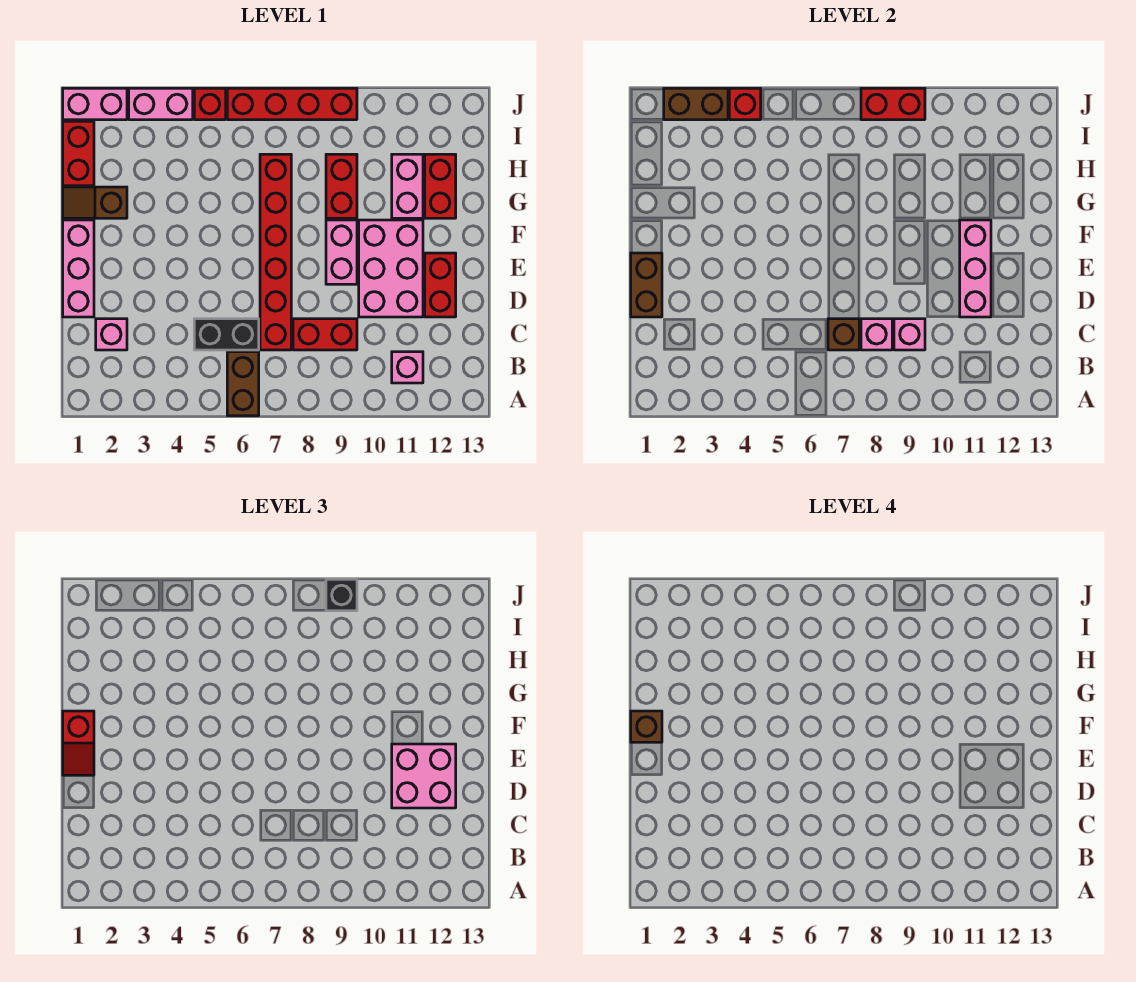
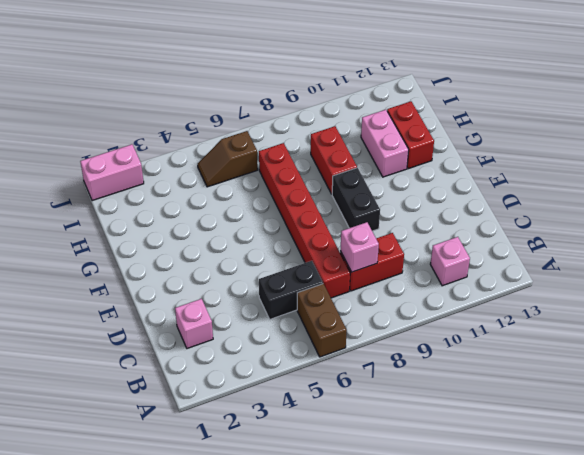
black 1x2 brick [332,168,380,231] -> pink 1x2 brick [326,220,357,284]
brown 1x2 slope [198,131,258,187] -> brown 1x2 slope moved to [63,187,127,218]
none -> pink 1x3 brick [63,220,94,317]
none -> pink 2x3 brick [359,220,423,317]
none -> red 1x2 brick [425,253,456,317]
none -> red 1x2 brick [63,121,94,186]

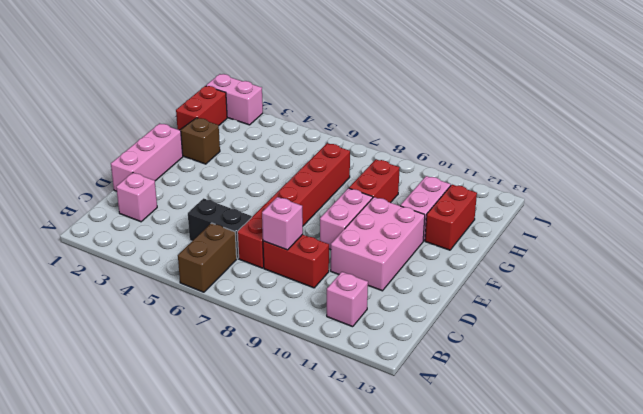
none -> red 1x2 brick [425,253,456,317]
none -> pink 1x2 brick [129,88,193,120]
none -> red 1x1 brick [194,88,226,120]
none -> red 1x4 brick [227,88,357,120]

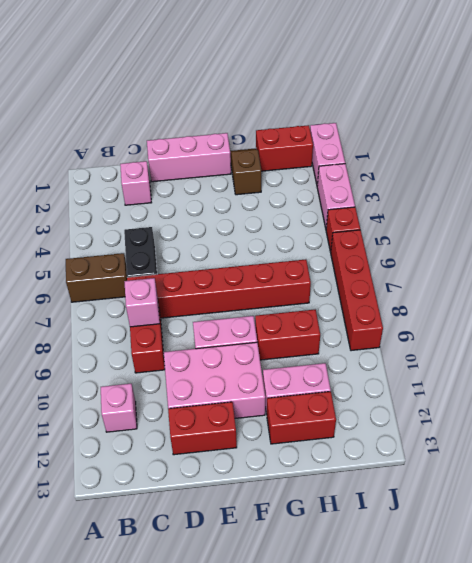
none -> brown 1x1 brick [828,319,859,350]
none -> pink 1x1 brick [894,319,925,350]
none -> brown 1x2 brick [631,253,662,317]
none -> pink 1x3 brick [960,220,991,317]

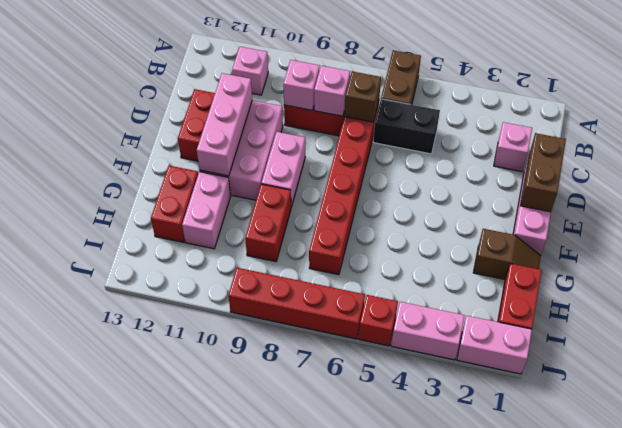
none -> brown 1x2 brick [664,88,728,120]
none -> red 1x1 brick [729,88,761,120]
none -> red 1x2 brick [861,88,925,120]
none -> pink 2x2 brick [392,744,456,808]

